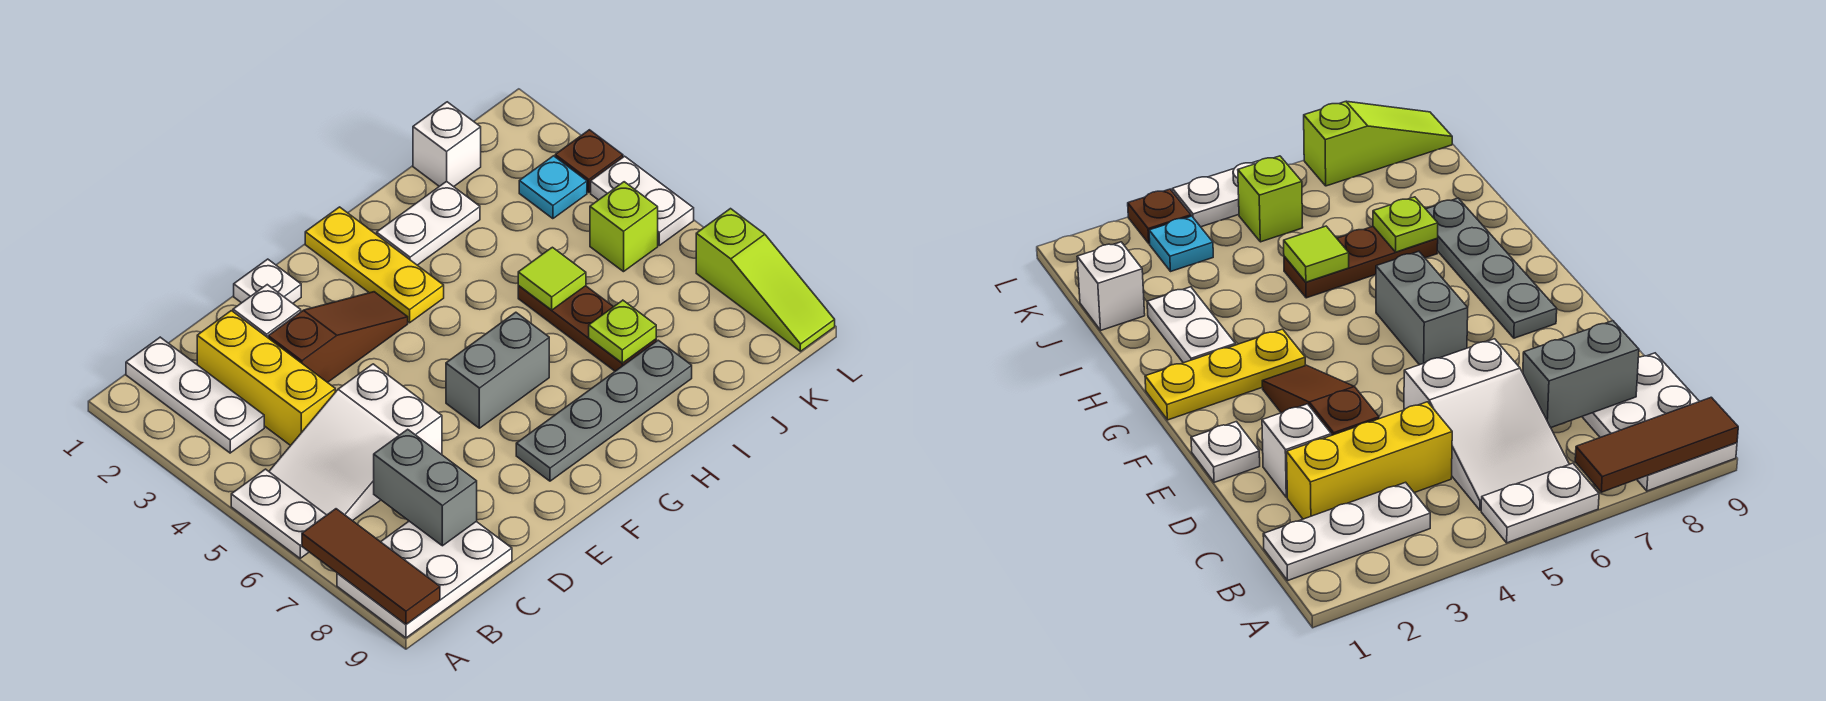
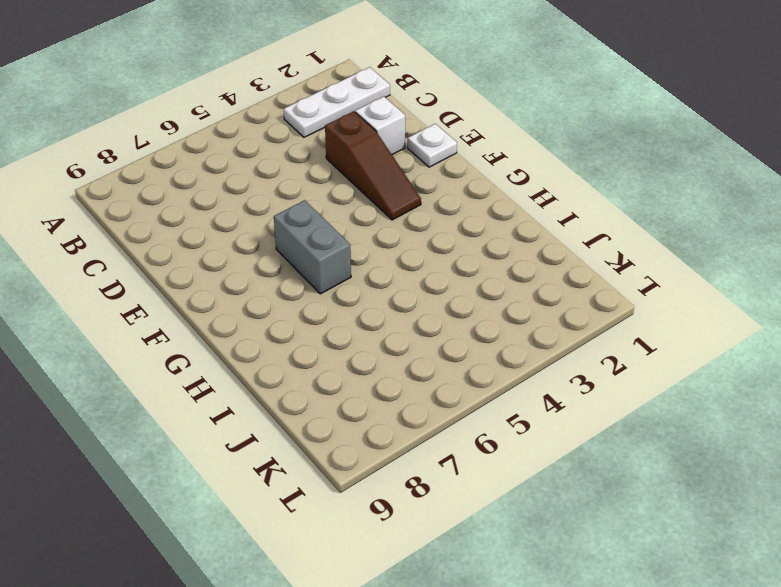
none -> white 1x2 plate [231,469,326,558]
none -> white 2x3 plate [337,521,512,638]
none -> white 2x3 slope [269,364,442,521]

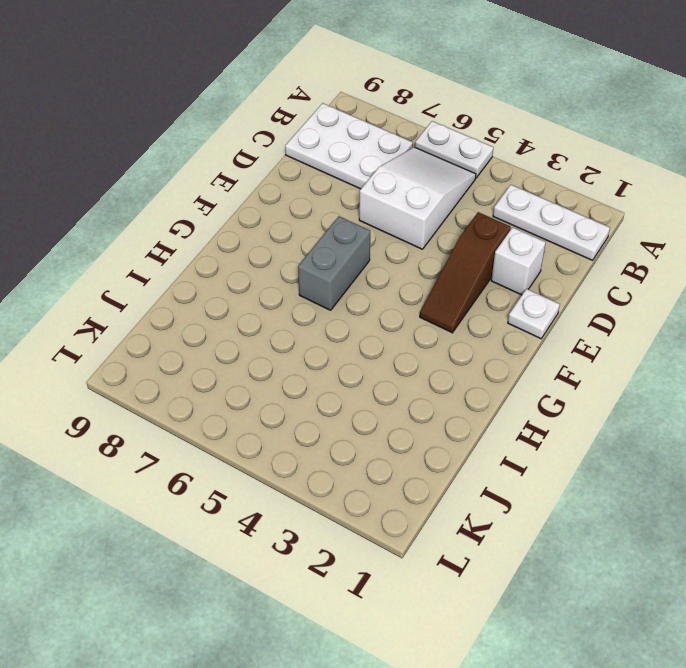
white 2x3 plate [285,103,413,189] -> white 2x3 plate turned to [337,521,512,638]
none -> yellow 1x3 brick [197,311,335,446]
none -> grey 1x4 plate [516,340,692,481]
none -> yellow 1x3 plate [305,207,444,323]

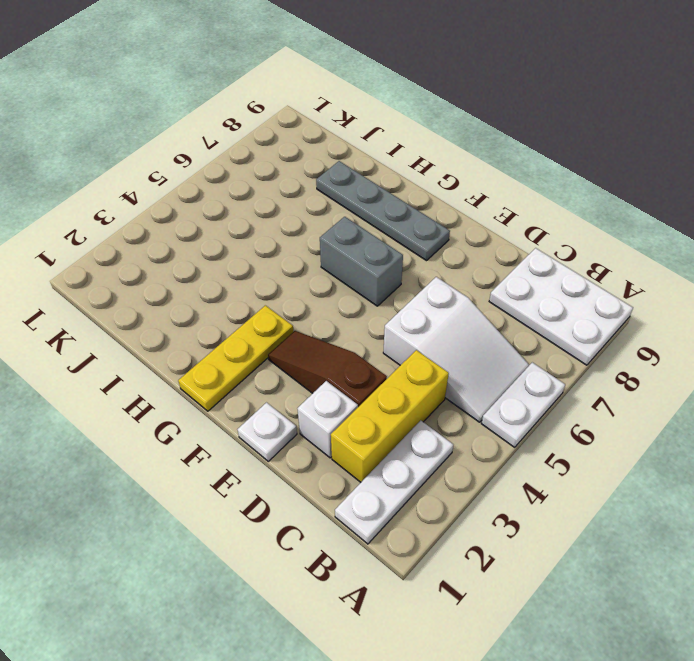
none -> white 1x2 plate [377,181,480,265]
none -> brown 1x3 plate [518,286,656,371]
none -> white 1x1 brick [413,102,481,187]

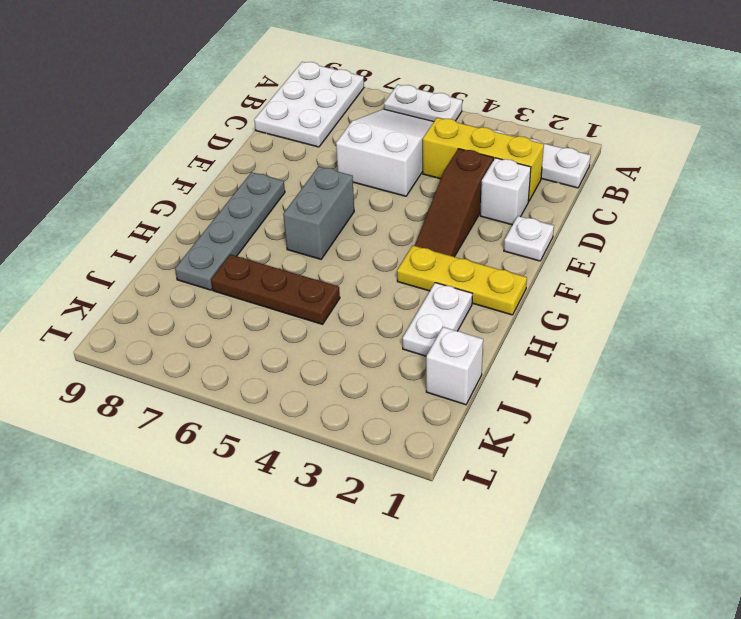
none -> cyan 1x1 plate [519,156,587,219]
none -> lime 1x1 brick [590,182,658,272]
none -> brown 1x1 plate [555,130,623,192]

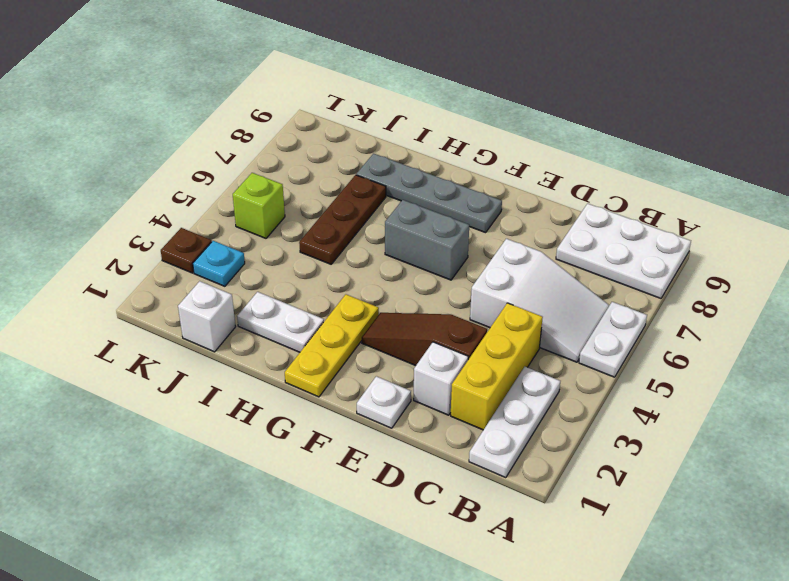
none -> white 1x2 plate [591,156,694,245]
none -> lime 1x3 slope [696,209,835,351]
none -> brown 1x3 tile [302,509,440,624]

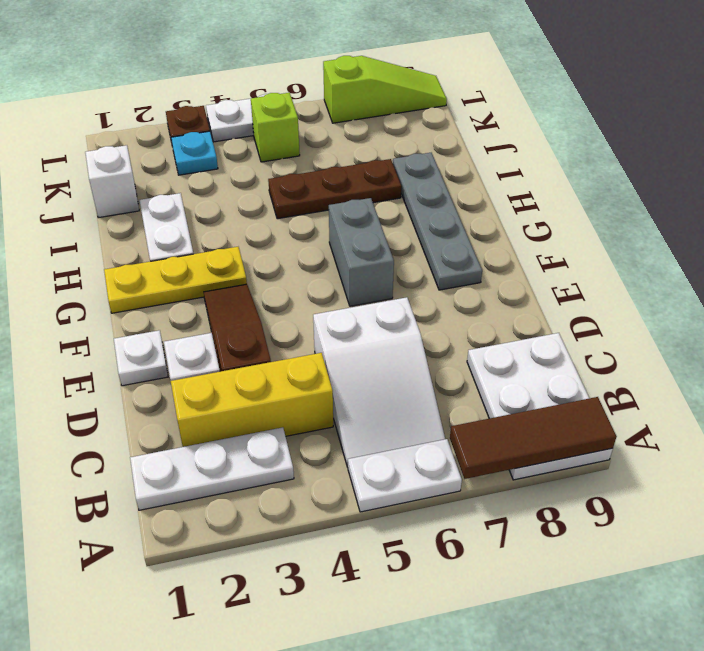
none -> grey 1x2 brick [374,429,477,546]
none -> lime 1x1 tile [518,247,586,310]
none -> lime 1x1 plate [589,300,656,363]

